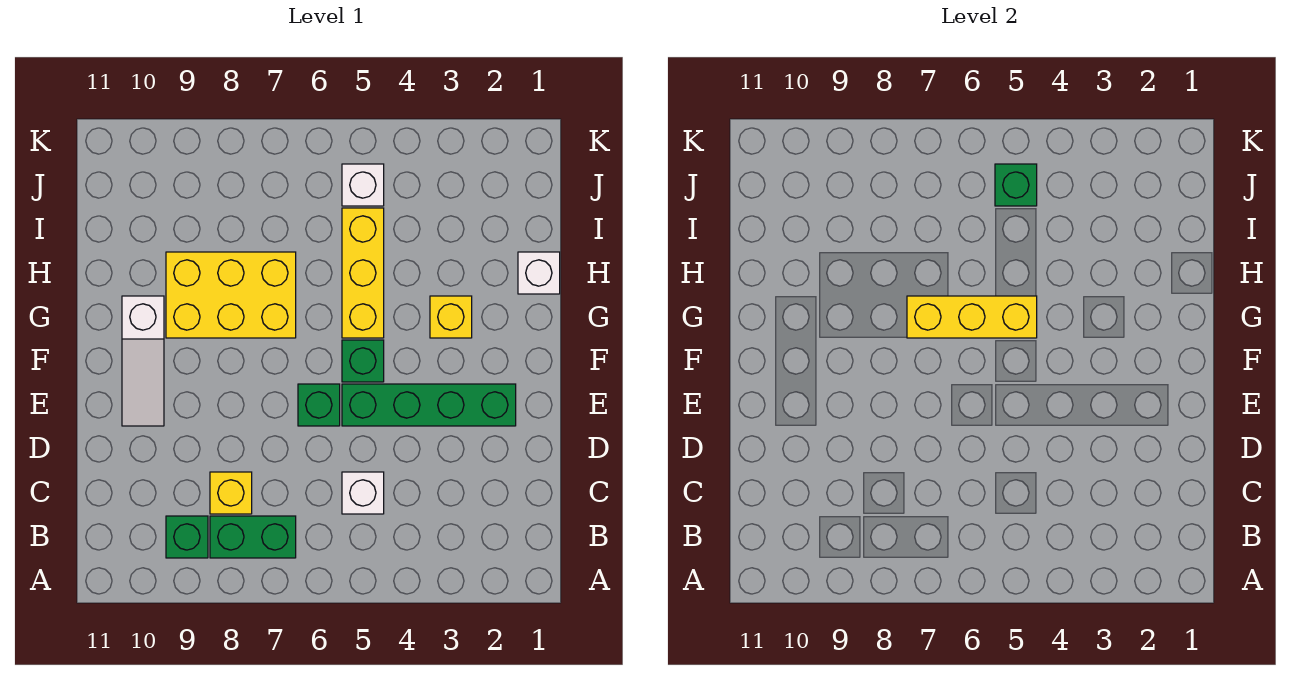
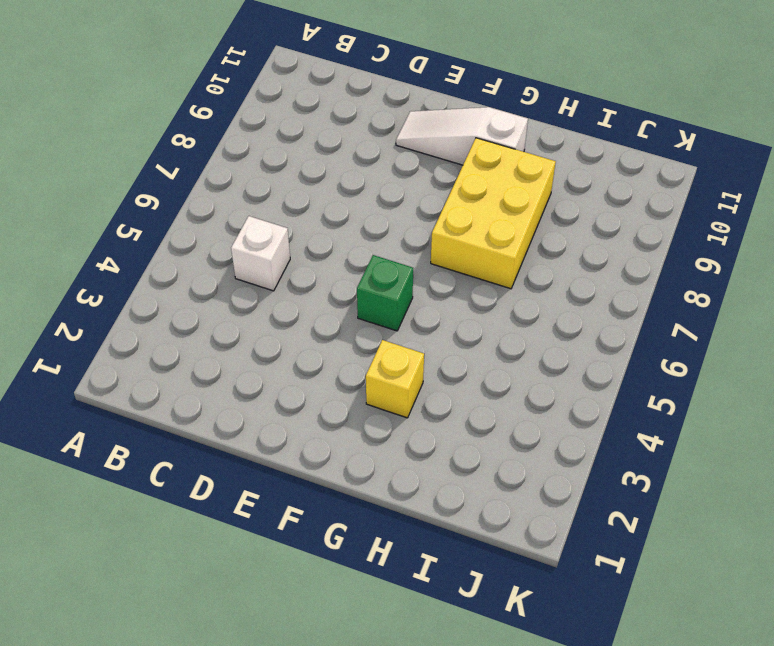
none -> green 1x2 brick [210,516,296,558]
none -> green 1x1 brick [166,516,208,558]
none -> yellow 1x1 brick [210,472,252,514]

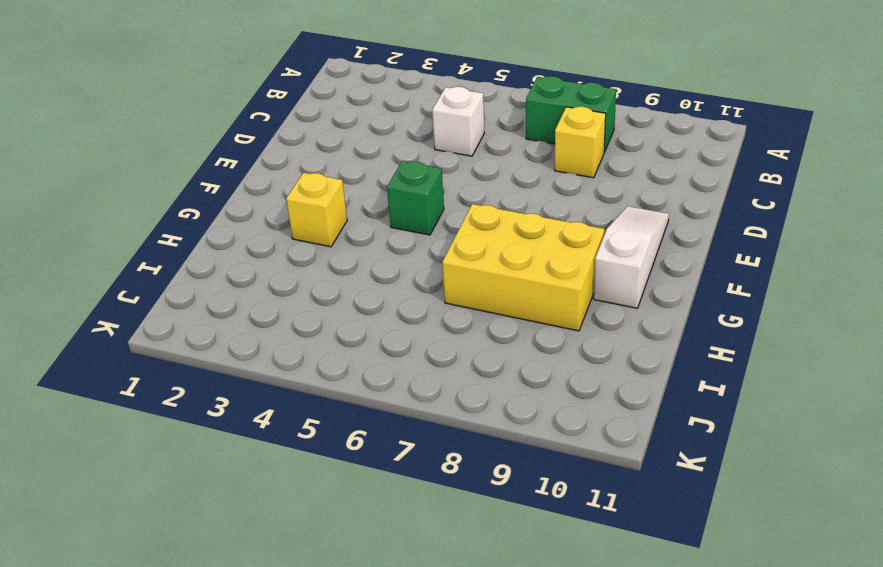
none -> green 1x1 brick [166,516,208,558]
none -> green 1x4 brick [342,384,516,426]
none -> green 1x1 brick [298,384,340,426]

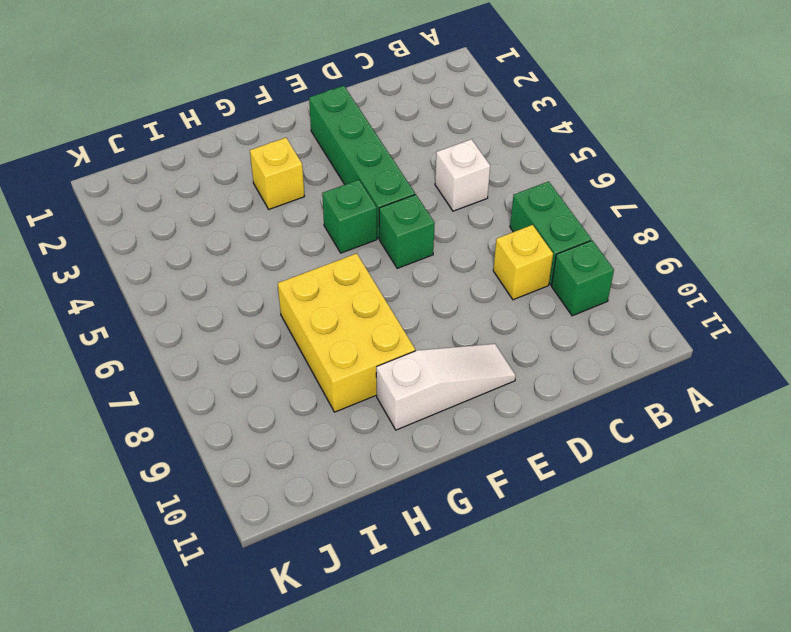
none -> yellow 1x3 brick [342,208,384,338]
none -> white 1x1 brick [518,252,560,294]
none -> white 1x1 brick [342,164,384,206]

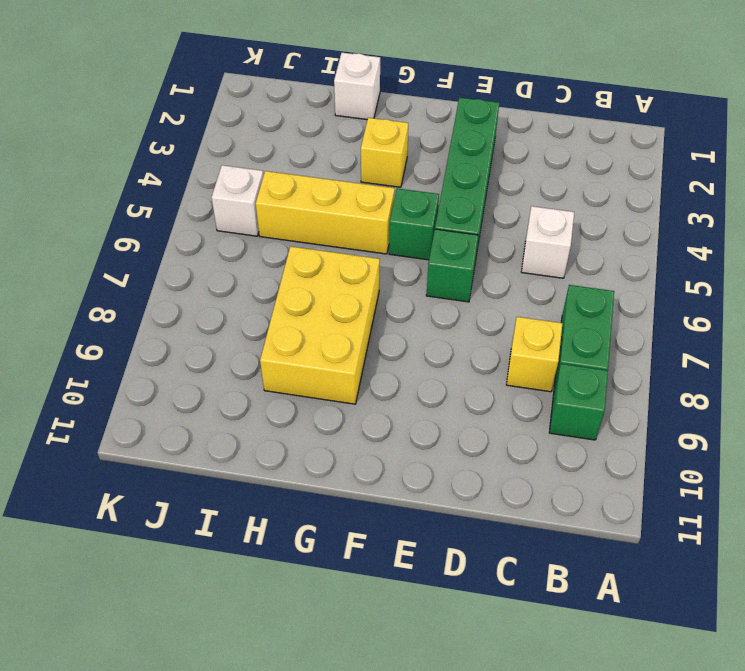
none -> white 1x3 slope [122,296,164,426]
none -> yellow 1x3 brick [907,296,1037,338]
none -> green 1x1 brick [995,164,1037,206]

